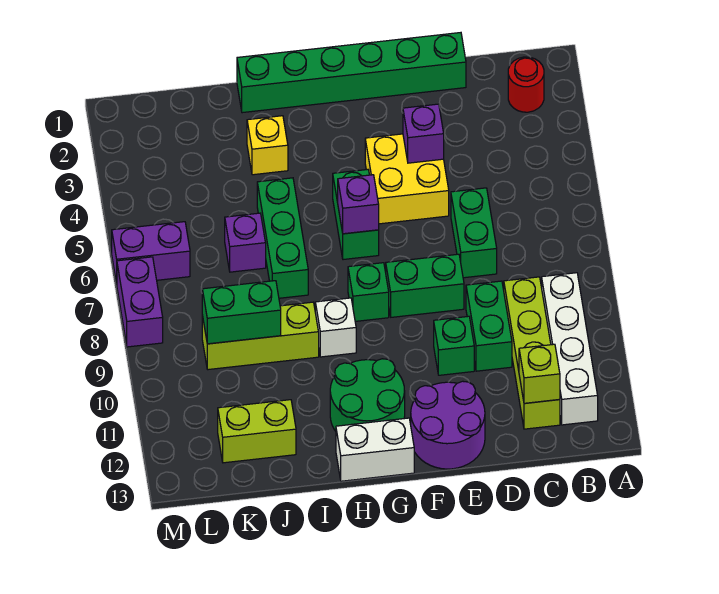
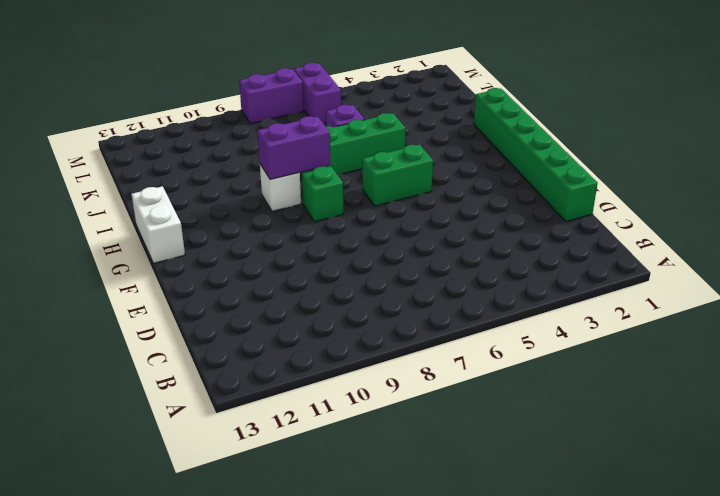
purple 1x2 brick [257,116,330,180] -> none
none -> red 1x1 round brick [508,57,544,112]
none -> white 1x4 brick [542,273,598,425]
none -> lime 1x4 brick [504,277,560,429]

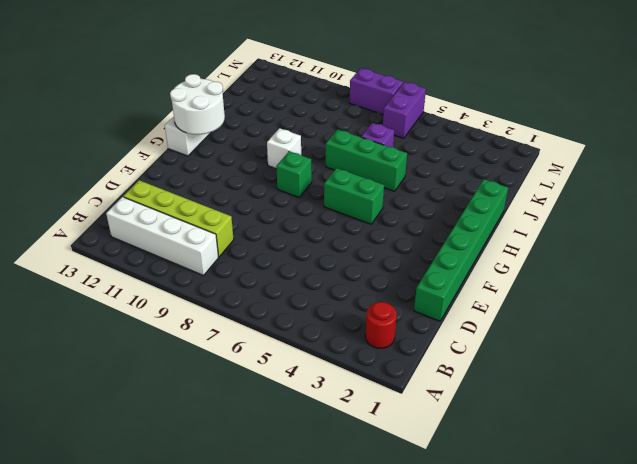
white 2x2 round brick [170,74,225,135] -> none
none -> green 1x2 brick [451,188,497,278]
none -> green 1x2 brick [466,281,512,371]
none -> yellow 2x2 brick [365,134,449,224]

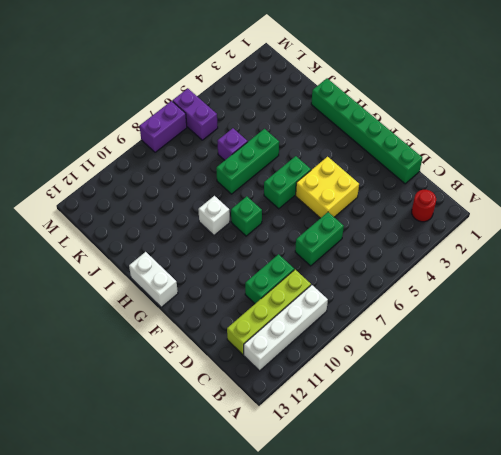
none -> green 1x2 brick [386,254,464,317]
none -> green 1x1 brick [434,316,474,375]
none -> purple 2x2 round brick [411,381,485,469]

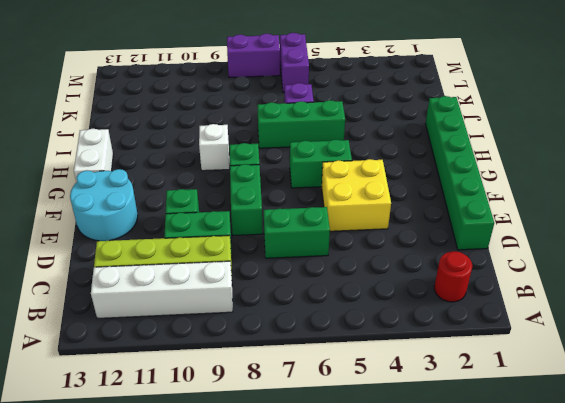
cyan 2x2 round brick [70,169,138,241] -> purple 2x2 round brick [411,381,485,469]
none -> green 2x2 round brick [330,359,405,431]
none -> yellow 1x1 brick [247,116,288,175]
none -> lime 1x3 brick [202,302,319,370]

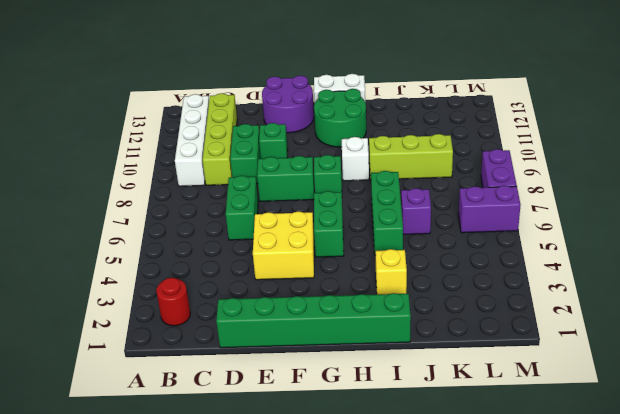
none -> lime 1x2 brick [218,400,296,463]
none -> lime 1x1 brick [519,344,560,403]
none -> purple 1x1 brick [403,104,444,163]

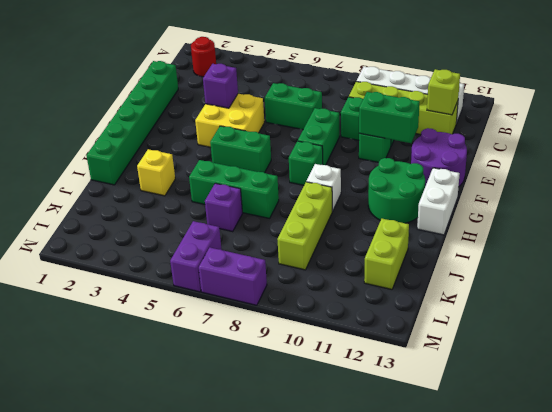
green 1x2 brick [359,92,420,143] -> green 1x2 brick turned to [202,281,281,344]
none -> purple 1x1 brick [338,175,379,234]

